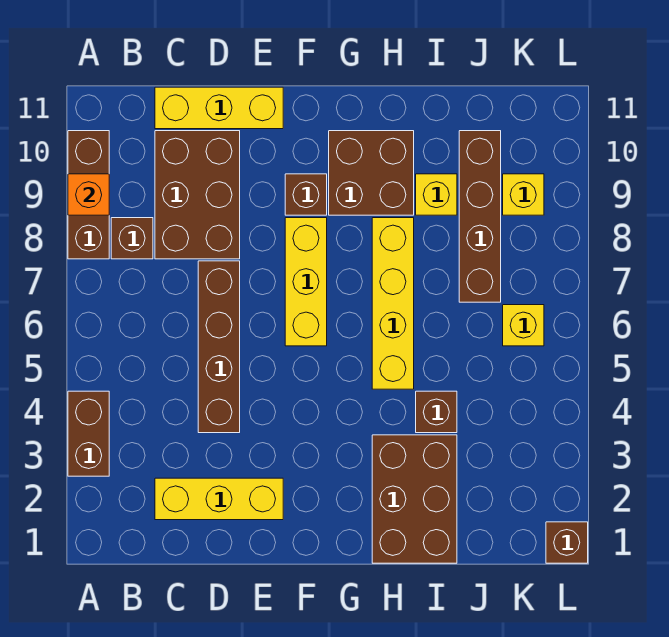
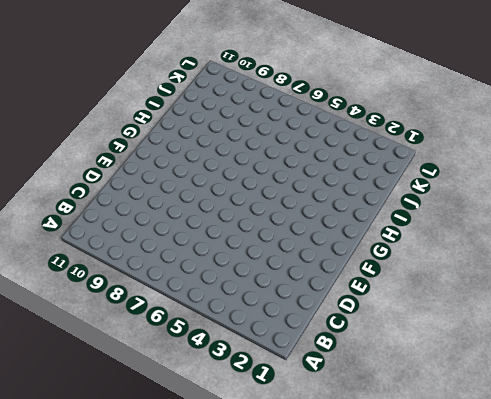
none -> brown 1x2 brick [68,391,109,476]
none -> brown 1x3 brick [68,131,109,259]
none -> brown 1x1 brick [111,218,153,259]

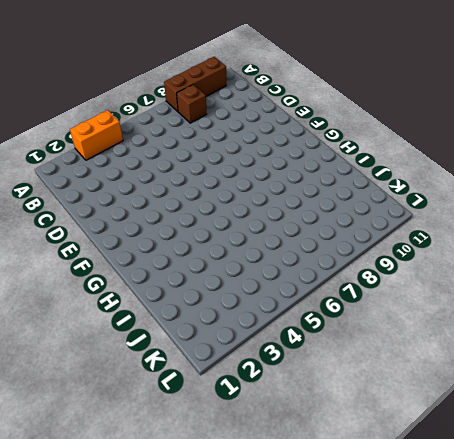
orange 1x2 brick [70,110,123,160] -> brown 1x2 brick [68,391,109,476]
none -> yellow 1x3 brick [155,478,283,520]
none -> brown 2x3 brick [155,131,240,259]
none -> yellow 1x3 brick [155,87,283,129]

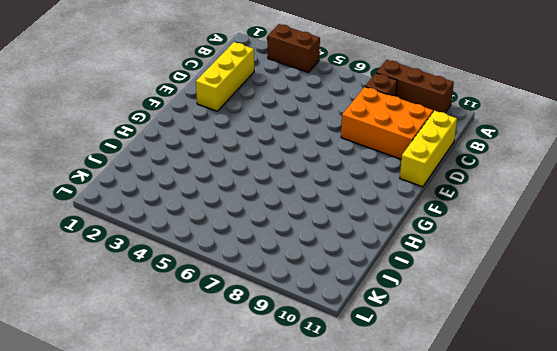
orange 2x3 brick [341,87,433,159] -> brown 2x3 brick [155,131,240,259]
none -> brown 1x4 brick [198,261,240,433]
none -> yellow 1x3 brick [285,218,327,346]
none -> brown 1x1 brick [285,174,327,215]

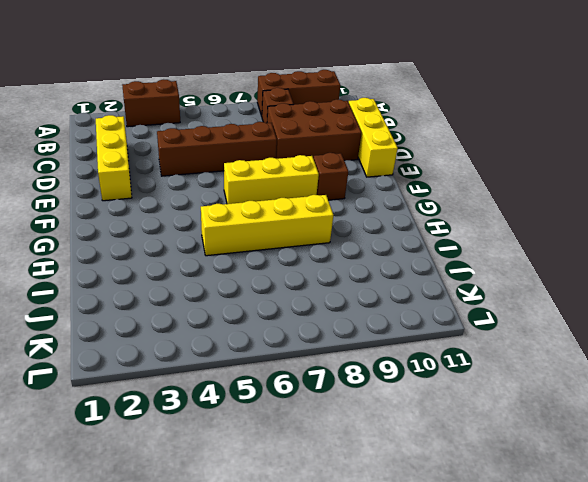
none -> brown 2x2 brick [329,131,414,215]
none -> brown 2x3 brick [372,435,457,563]
none -> brown 1x1 brick [416,391,457,433]

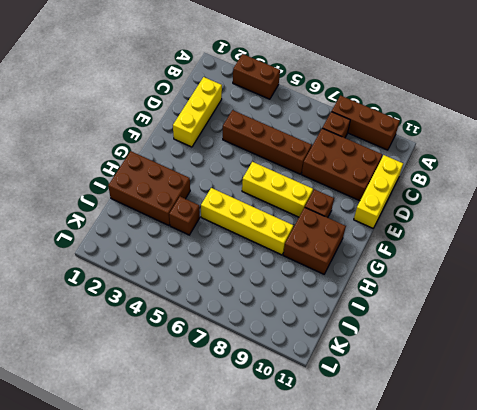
none -> yellow 1x1 brick [416,174,457,215]
none -> brown 1x4 brick [459,131,501,302]
none -> yellow 1x1 brick [503,305,544,346]

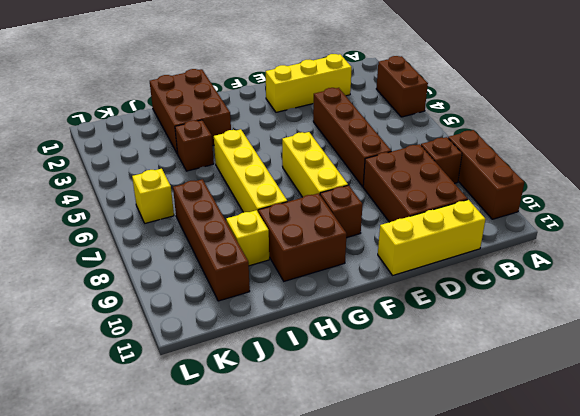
none -> yellow 1x1 brick [503,174,544,215]
none -> brown 1x1 brick [546,522,588,563]
none -> orange 1x1 brick [68,174,109,215]

